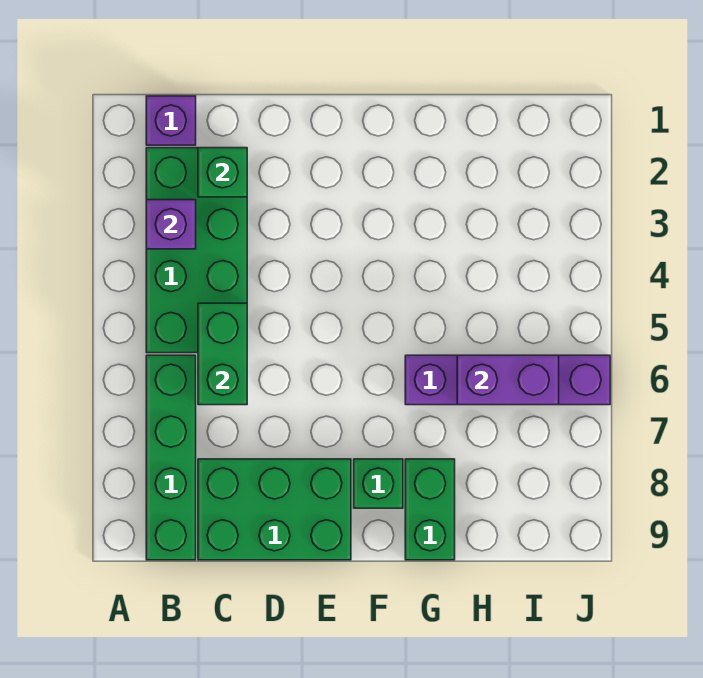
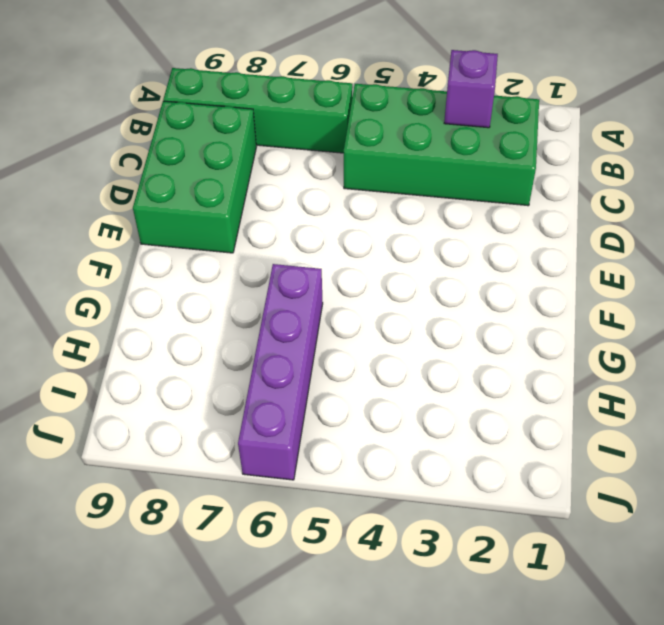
none -> purple 1x1 brick [146,96,196,145]
none -> green 1x1 brick [354,459,403,508]

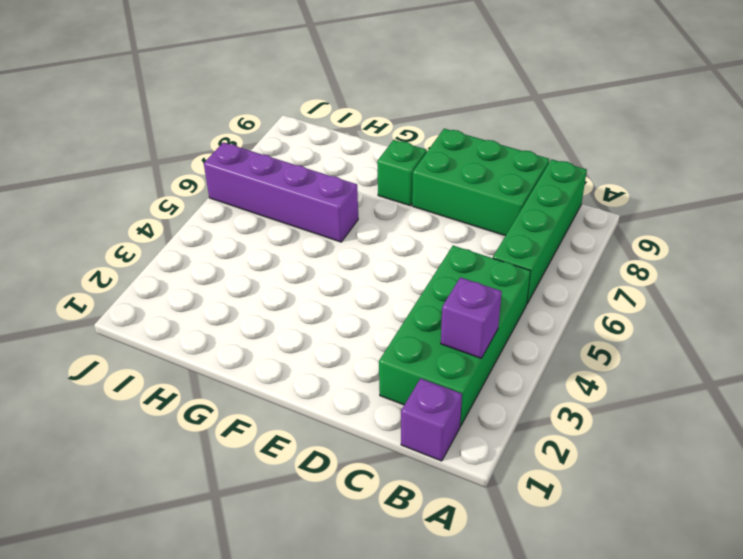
none -> green 1x2 brick [405,459,455,560]
none -> green 1x1 brick [198,148,247,197]

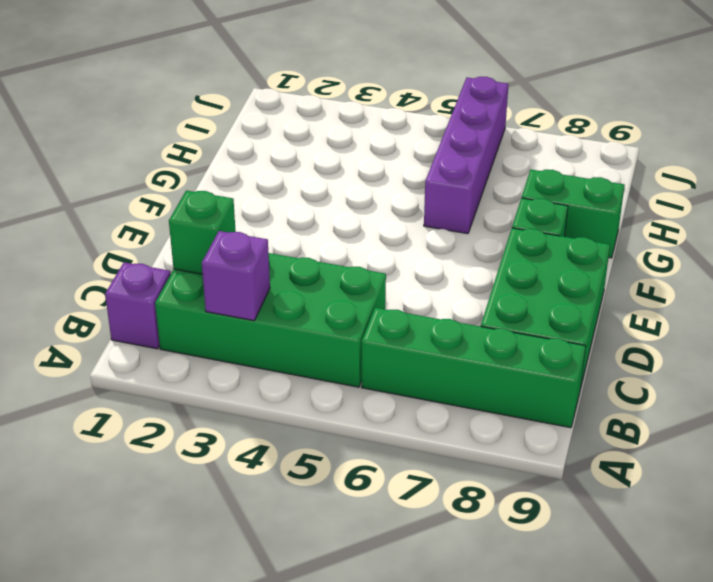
none -> green 1x2 brick [198,303,247,405]
none -> purple 1x2 brick [457,355,559,405]

